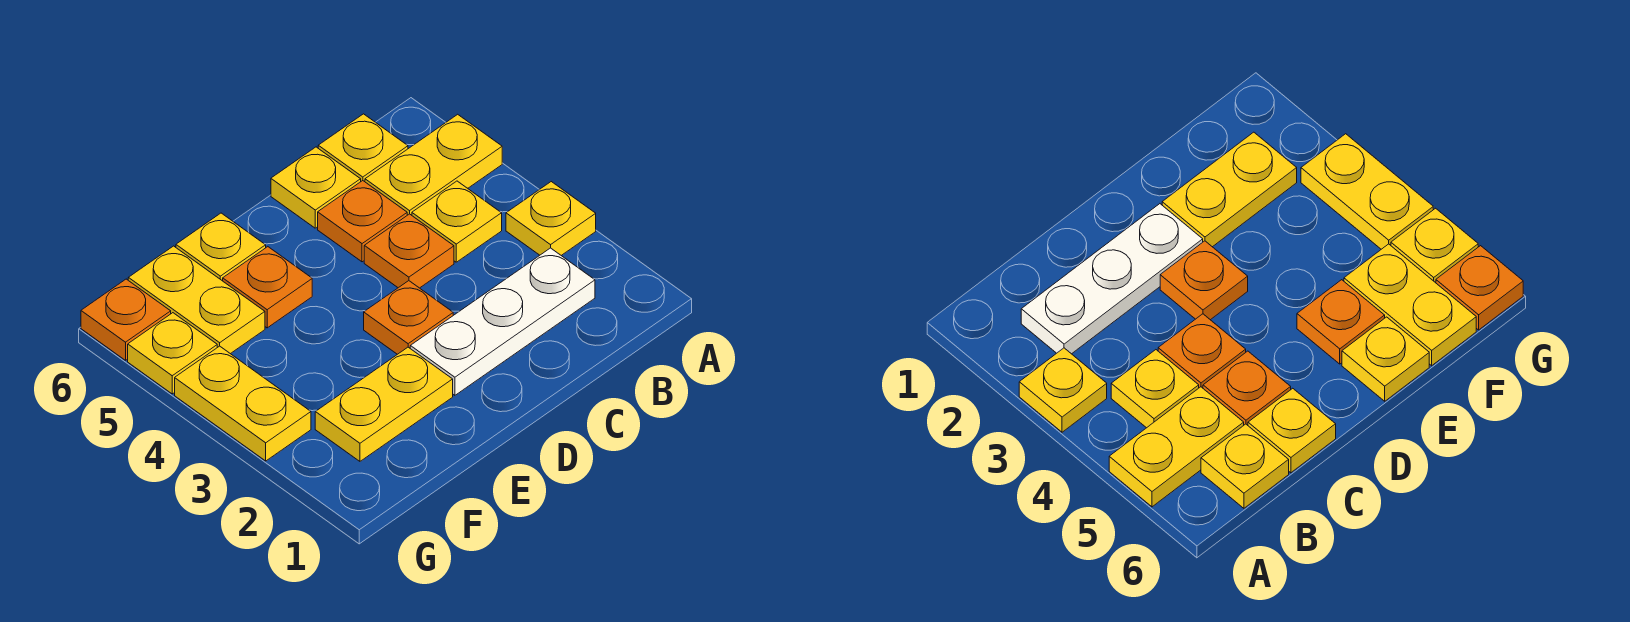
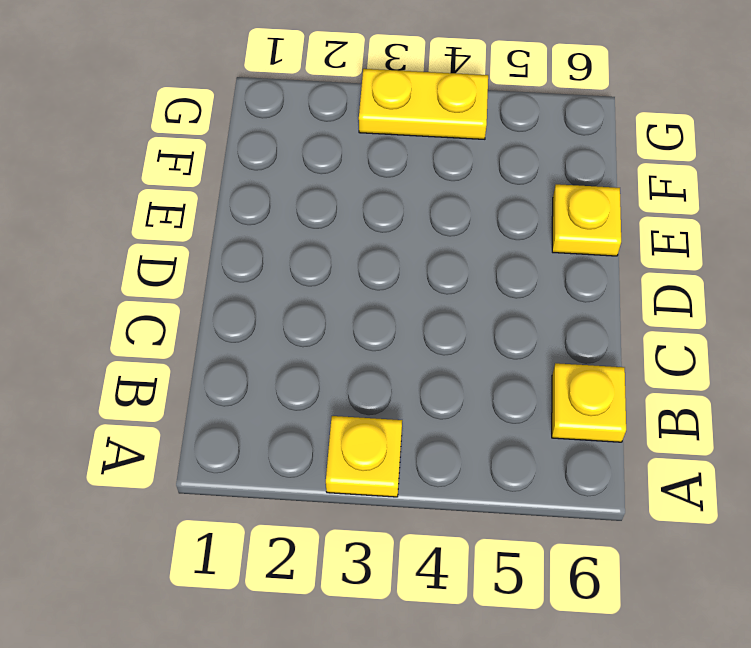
none -> yellow 1x2 plate [365,114,502,215]
none -> white 1x3 plate [410,248,595,395]
none -> yellow 1x1 plate [412,181,502,262]

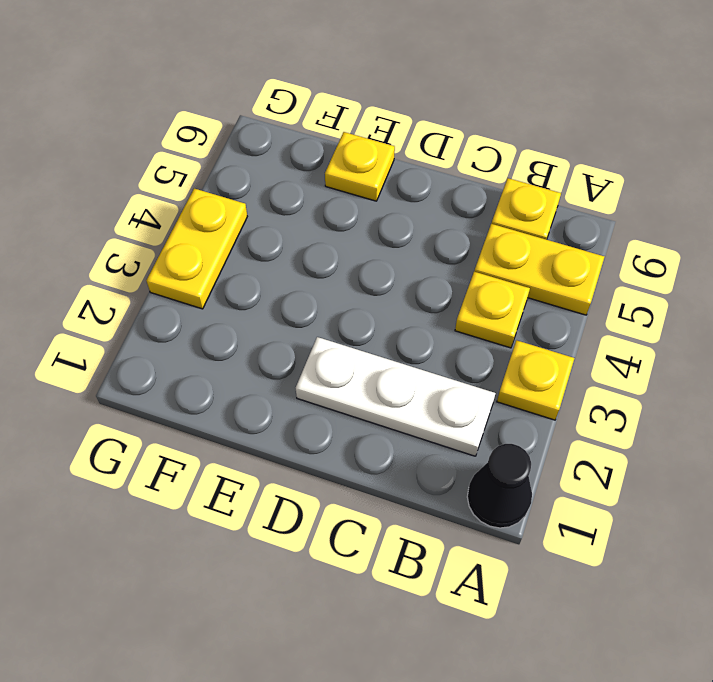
black 1x1 cone [467,444,532,528] -> none
none -> orange 1x1 plate [364,214,454,288]
none -> orange 1x1 plate [318,181,407,262]
none -> yellow 1x1 plate [271,147,361,228]

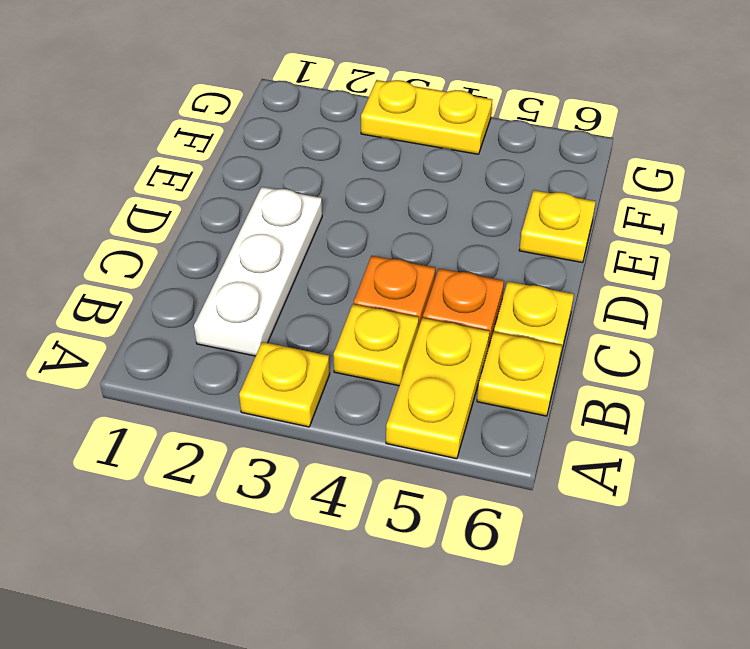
none -> orange 1x1 plate [364,281,453,354]
none -> yellow 1x2 plate [315,347,453,461]
none -> orange 1x1 plate [223,247,312,328]

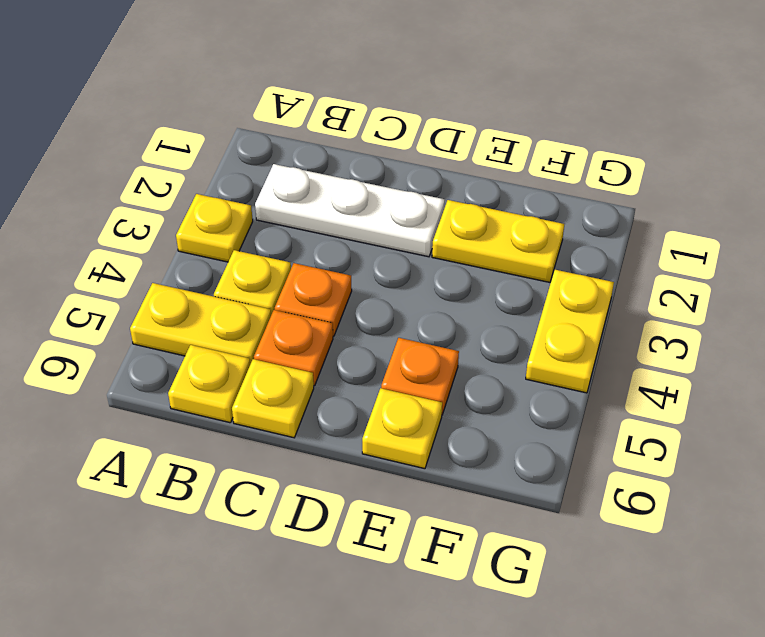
none -> orange 1x1 plate [364,281,453,354]
none -> yellow 1x2 plate [128,246,265,354]
none -> yellow 1x1 plate [128,313,217,394]

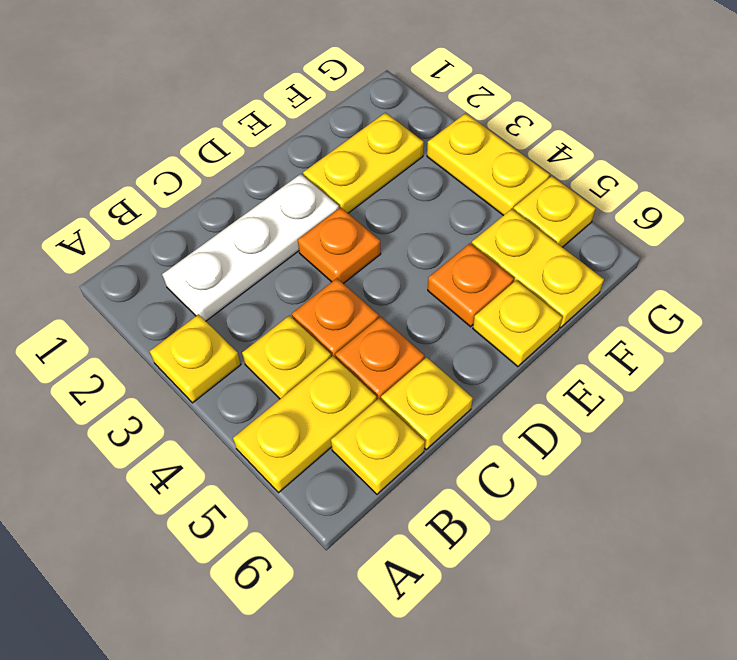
none -> orange 1x1 plate [81,279,171,360]

